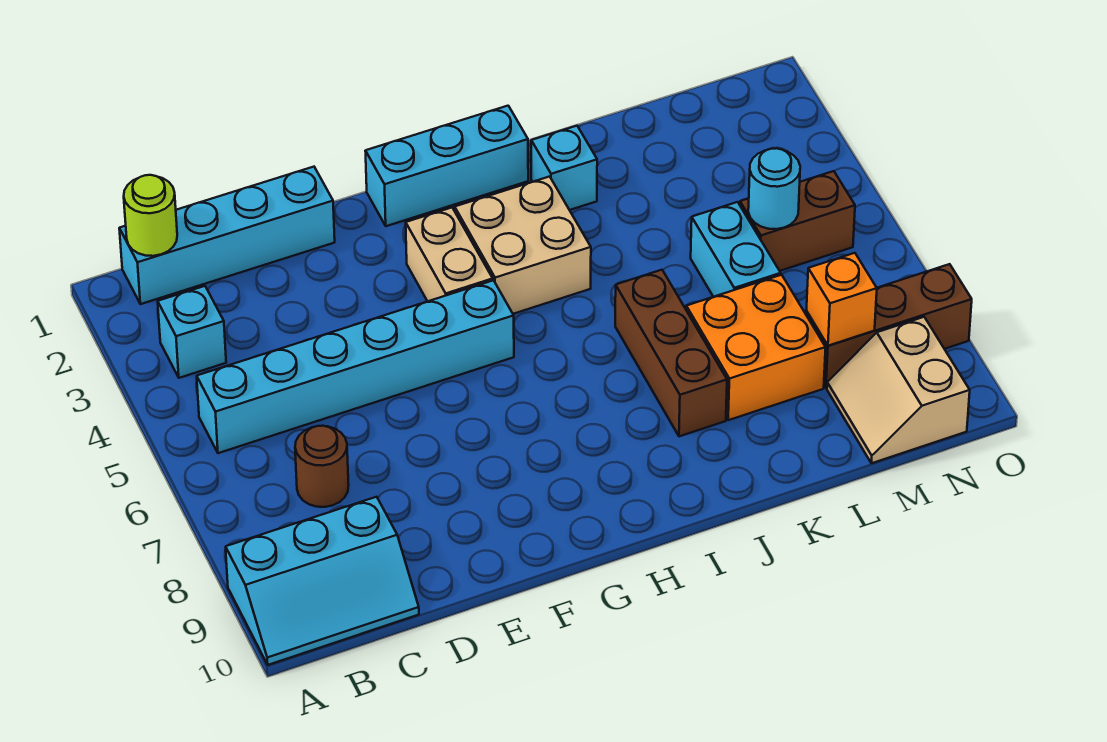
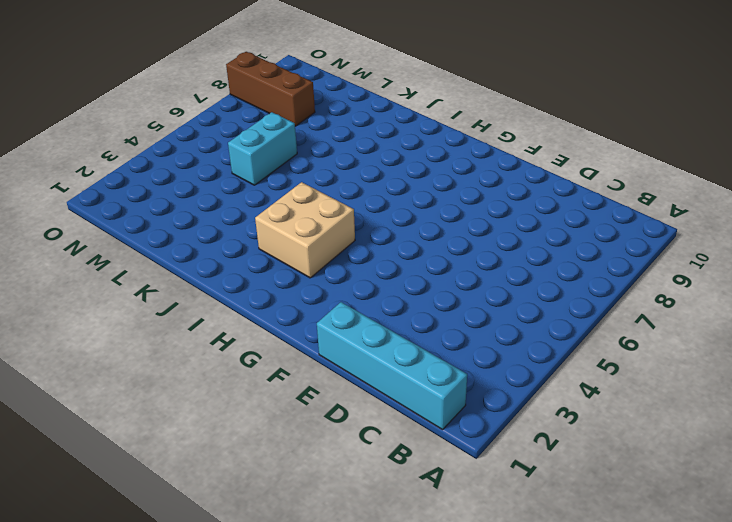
none -> cyan 2x3 slope [226,497,419,665]
none -> cyan 1x1 brick [158,286,226,378]
none -> cyan 1x6 brick [197,280,514,453]

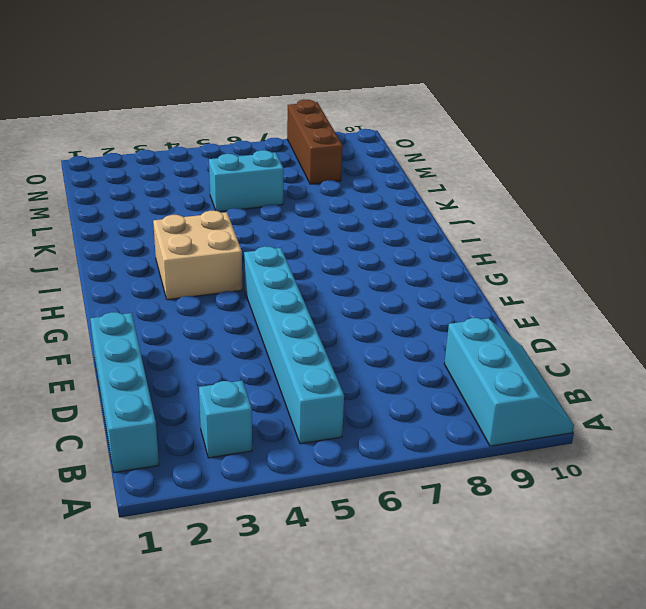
none -> brown 1x1 round brick [295,426,349,507]
none -> cyan 1x3 brick [365,106,528,226]
none -> tan 1x2 brick [406,208,493,301]

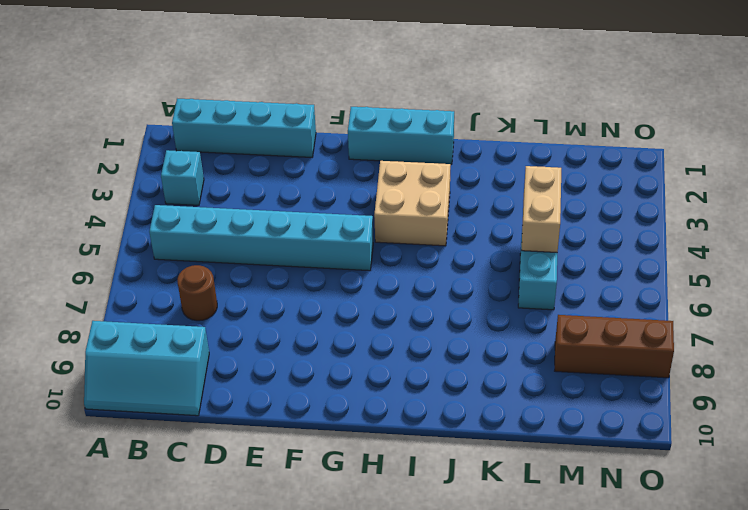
tan 1x2 brick [522,166,561,252] -> tan 1x2 brick moved to [406,208,493,301]
none -> cyan 1x1 brick [531,126,597,210]
none -> brown 1x3 brick [615,270,727,436]
none -> orange 2x2 brick [686,275,826,420]

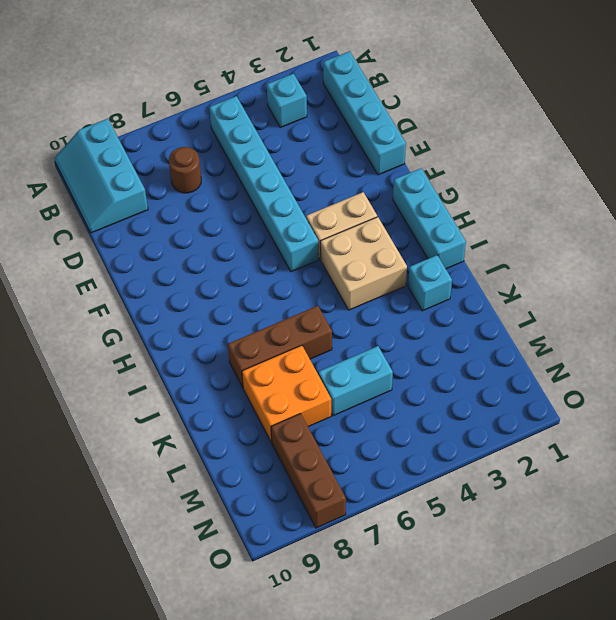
none -> brown 1x2 brick [740,171,855,271]
none -> tan 2x2 slope [827,317,970,463]
none -> lime 1x1 round brick [124,175,177,256]

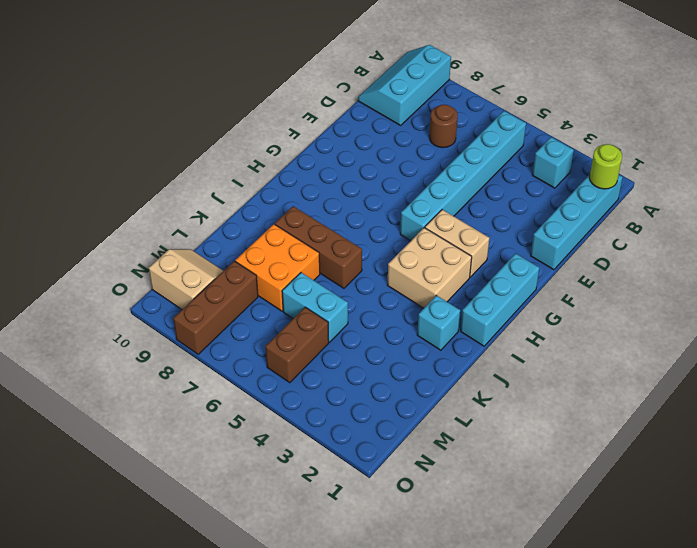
none -> cyan 1x1 round brick [748,148,800,229]
none -> orange 1x1 brick [806,253,877,346]

